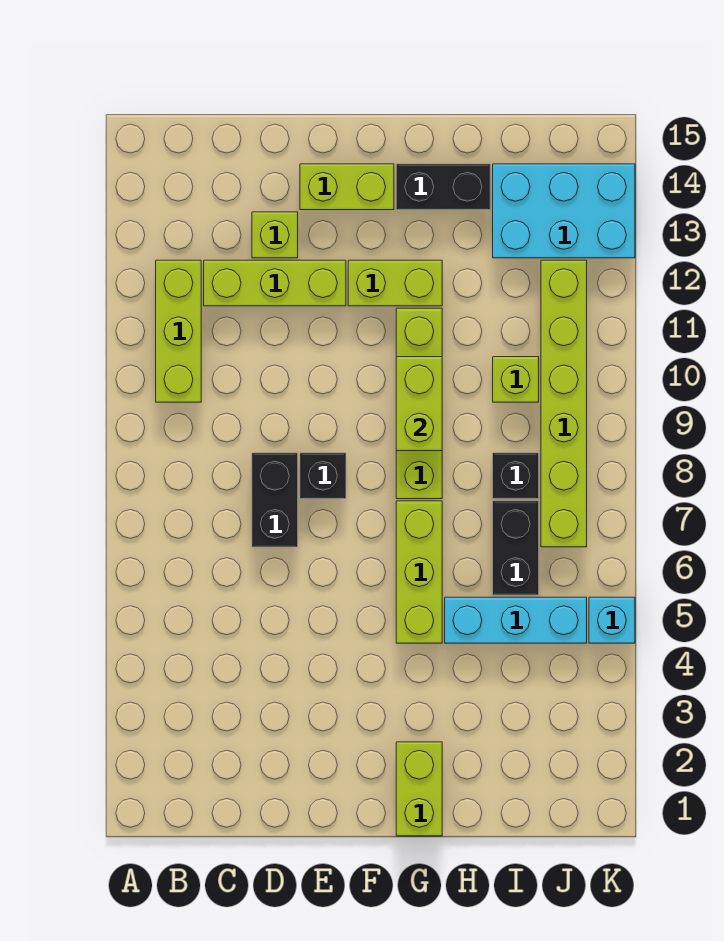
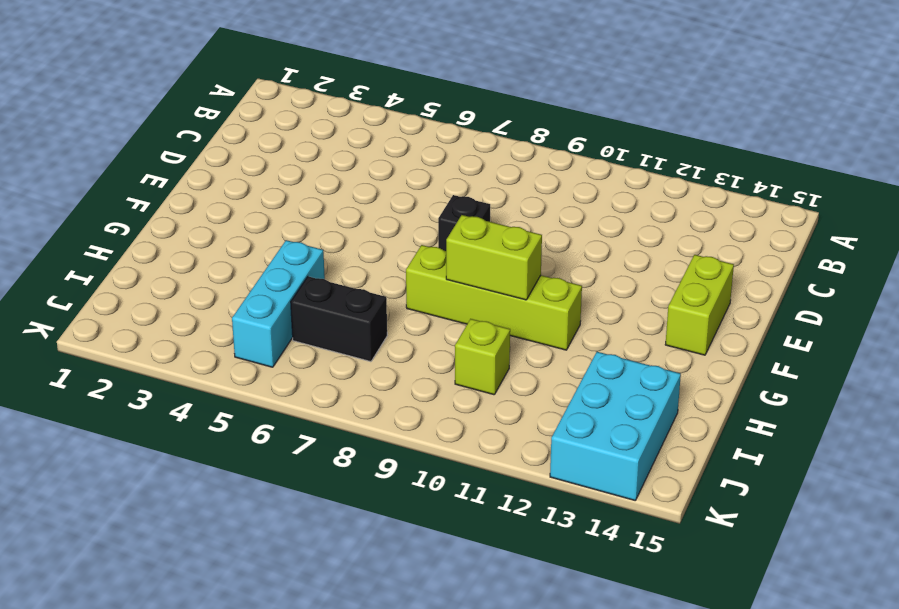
none -> lime 1x3 brick [156,260,201,402]
none -> lime 1x3 brick [204,260,346,306]
none -> black 1x2 brick [252,453,298,547]

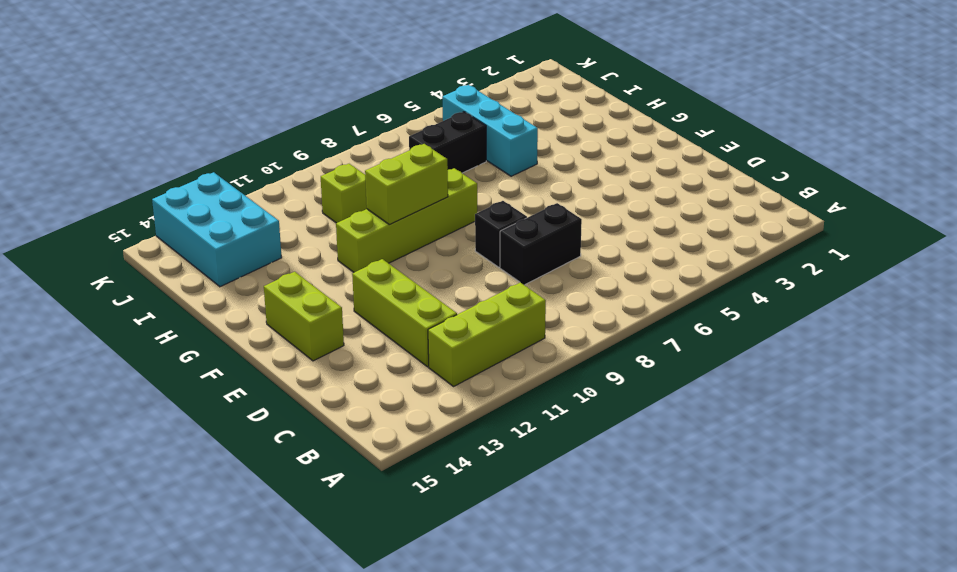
none -> lime 1x1 brick [252,212,298,258]
none -> lime 1x2 brick [348,260,442,306]
none -> lime 1x2 brick [396,742,442,836]

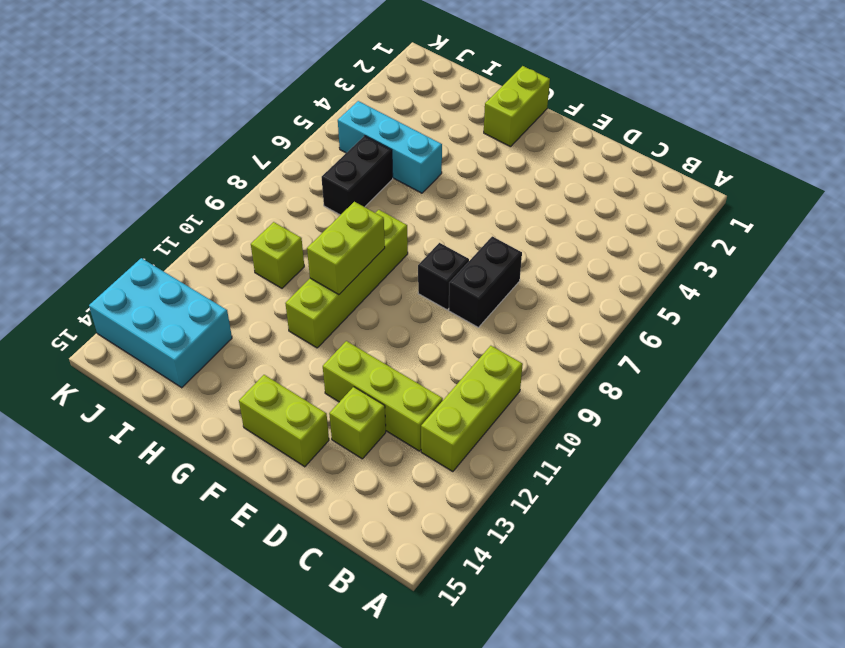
none -> lime 1x2 brick [348,260,442,306]
none -> lime 1x3 brick [396,501,442,643]
none -> black 1x2 brick [396,164,490,210]

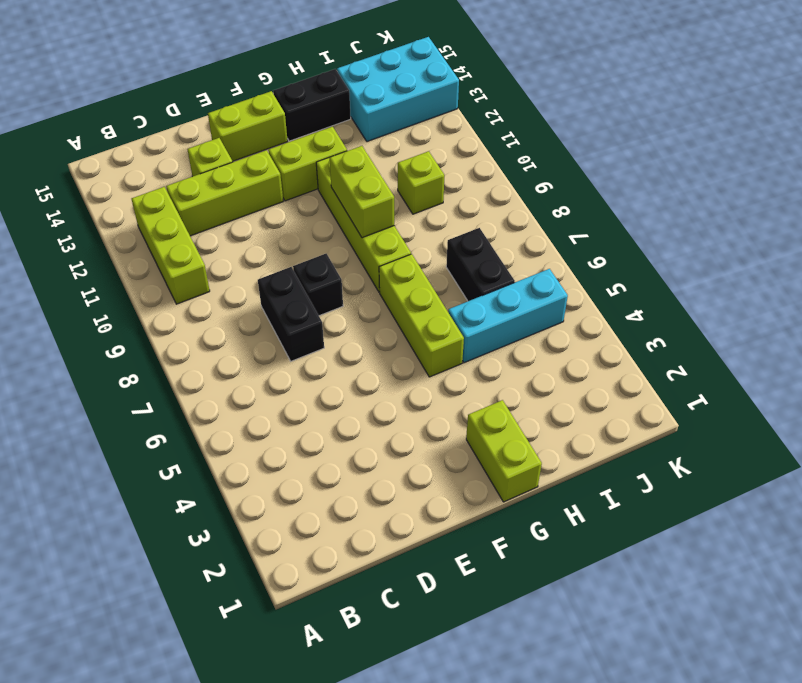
none -> black 1x1 brick [493,453,539,499]
none -> lime 1x6 brick [541,260,587,547]
none -> cyan 1x1 brick [589,597,635,643]

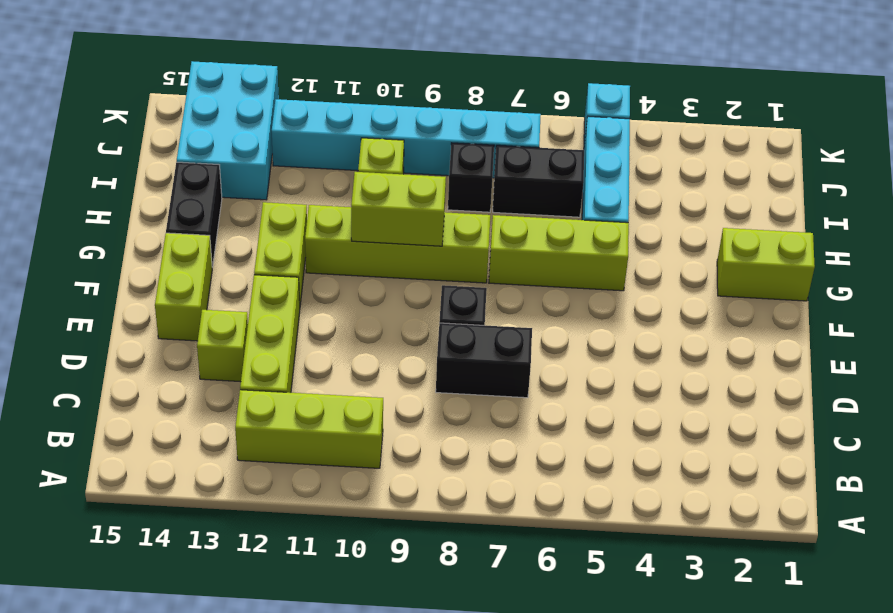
cyan 1x6 brick [272,99,541,178] -> lime 1x6 brick [541,260,587,547]

